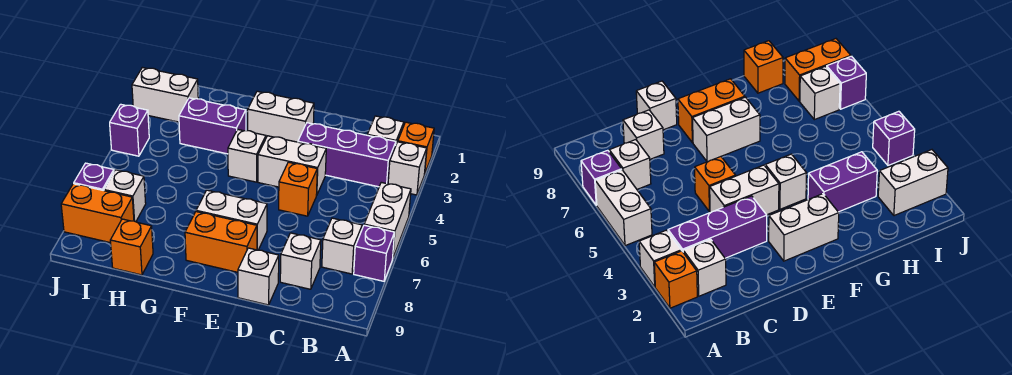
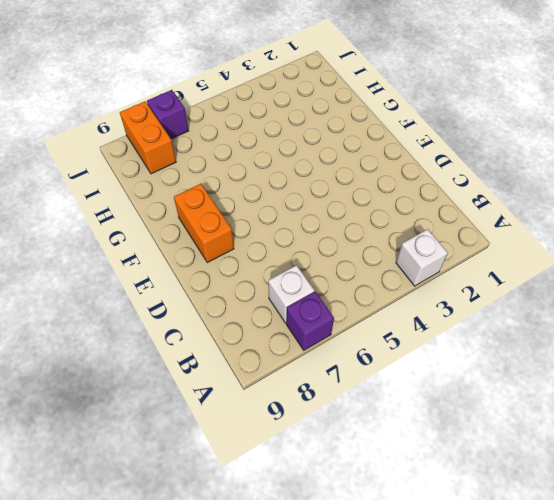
none -> orange 1x1 brick [398,122,434,173]
none -> white 1x2 brick [364,182,411,257]
none -> white 1x1 brick [367,116,404,144]

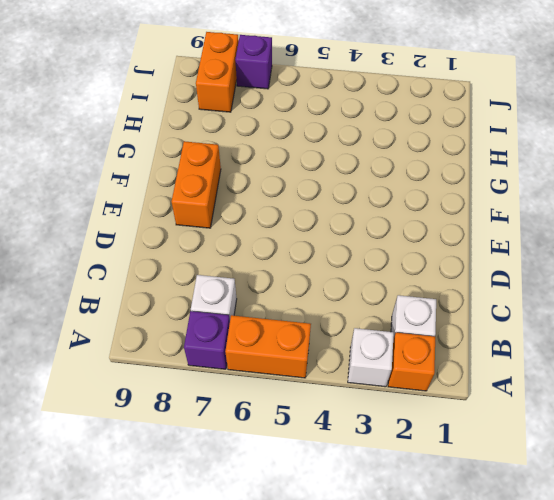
orange 1x2 brick [225,315,311,378] -> white 1x2 brick [364,182,411,257]
none -> purple 1x3 brick [298,123,396,187]
none -> white 1x1 brick [280,233,321,289]
none -> white 1x2 brick [258,136,326,195]

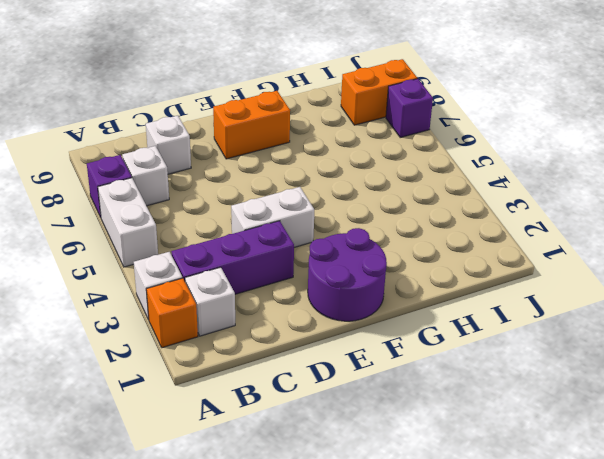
purple 2x2 round brick [308,228,387,321] -> white 1x2 brick [248,91,314,142]
none -> orange 1x1 brick [279,162,317,216]
none -> white 1x1 brick [238,248,279,305]
none -> white 1x2 brick [196,190,267,250]

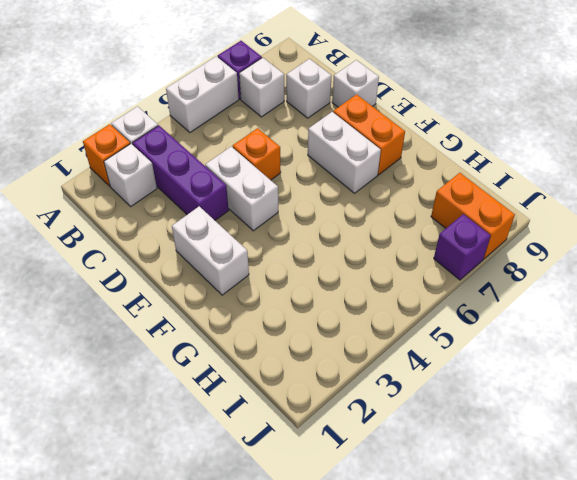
none -> white 1x1 brick [228,130,266,182]
none -> purple 1x2 brick [179,98,246,154]
none -> orange 1x1 brick [110,219,153,275]

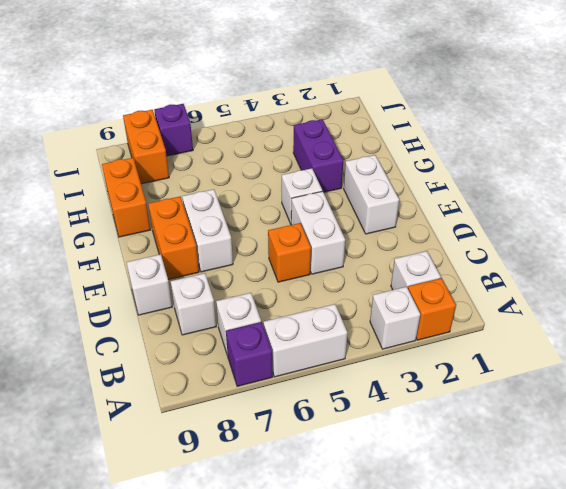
orange 1x2 brick [102,158,150,237] -> orange 1x1 brick [110,219,153,275]
none -> purple 1x3 brick [298,123,396,187]
none -> white 1x2 brick [132,67,198,122]
none -> white 1x1 brick [104,170,146,222]

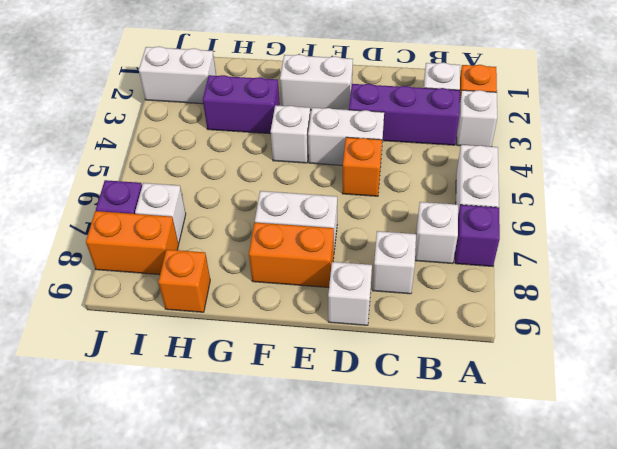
none -> purple 1x1 brick [110,104,149,156]

